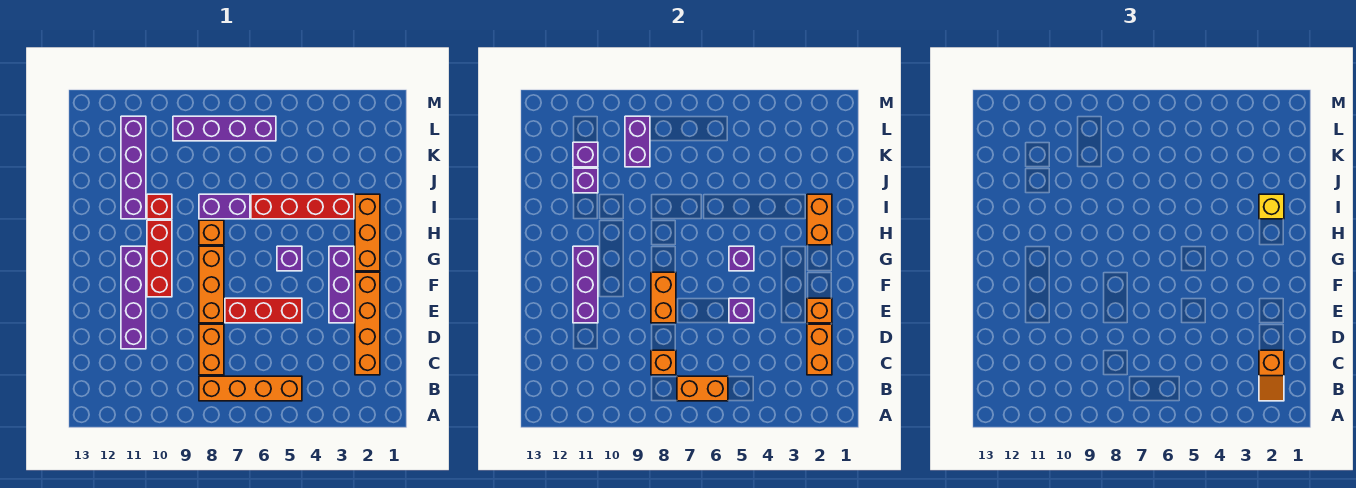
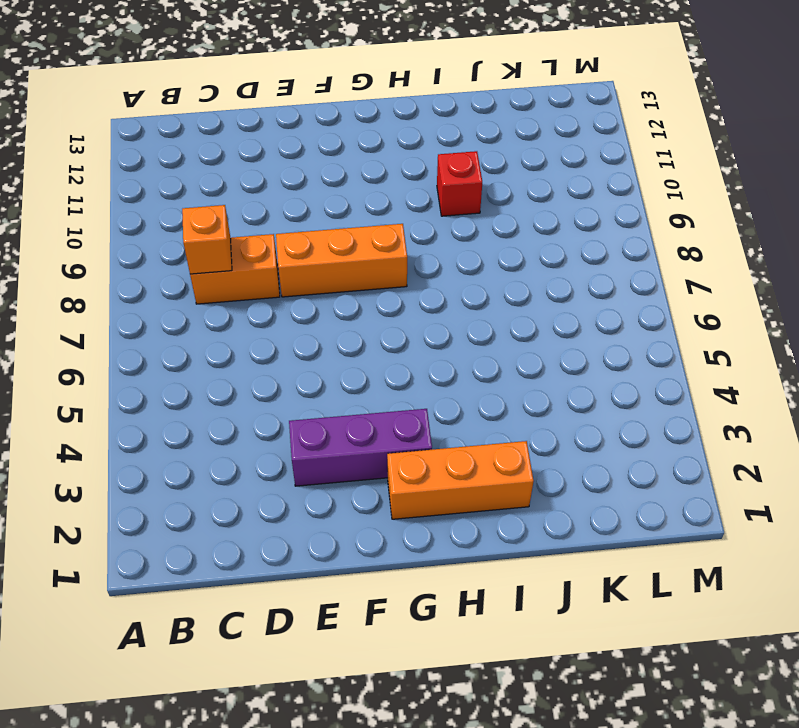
none -> orange 1x4 brick [199,376,302,401]
none -> orange 1x4 brick [355,272,380,375]
none -> purple 1x4 brick [121,246,146,349]
none -> red 1x3 brick [225,298,302,323]

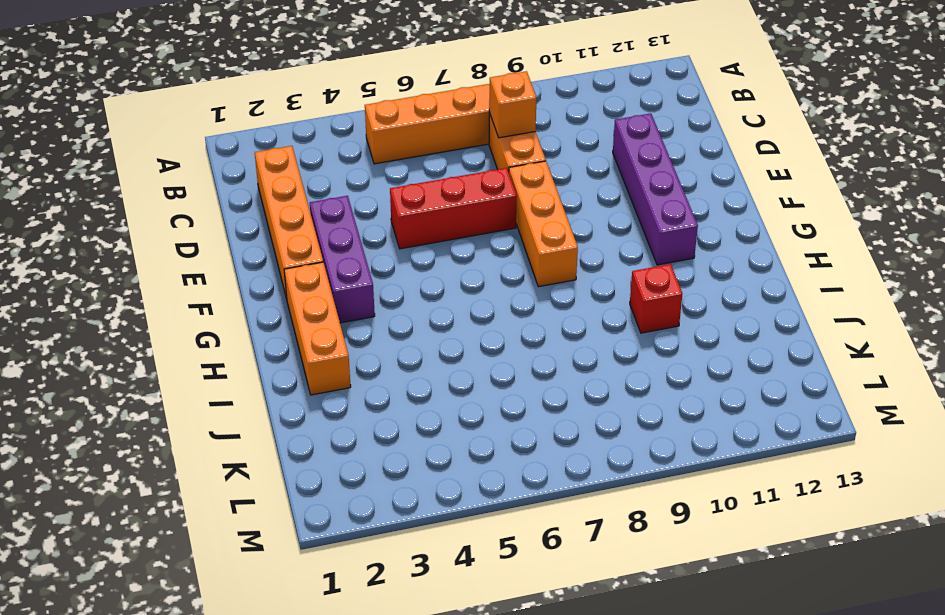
none -> red 1x3 brick [147,220,172,297]
none -> purple 1x1 brick [277,246,302,271]
none -> orange 1x1 brick [199,220,224,245]
none -> red 1x4 brick [251,194,354,219]

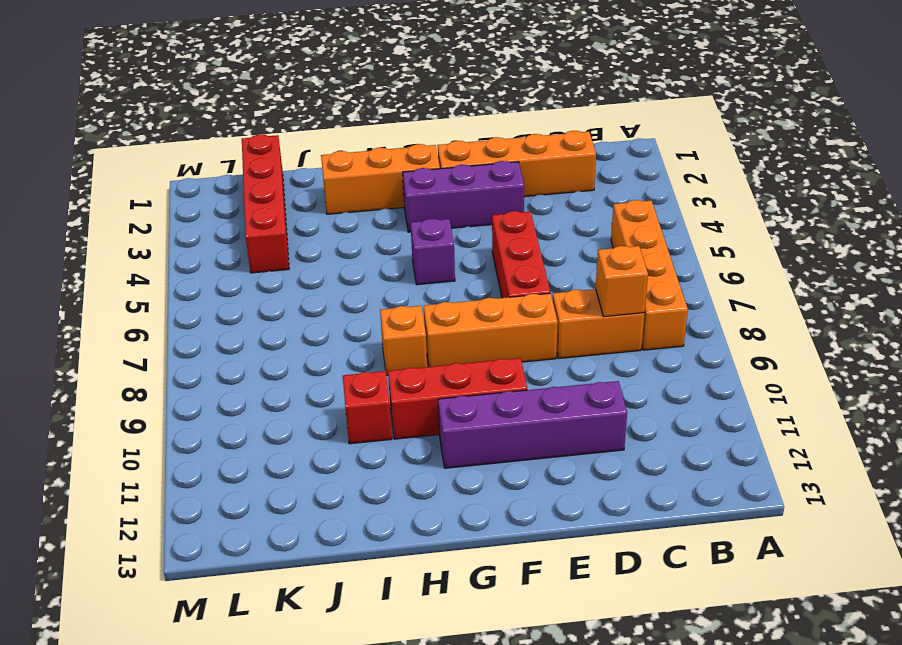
red 1x4 brick [242,134,289,273] -> red 1x4 brick moved to [251,194,354,219]
none -> purple 1x2 brick [199,194,250,219]
none -> purple 1x4 brick [121,116,146,219]
none -> purple 1x4 brick [173,116,276,141]
none -> orange 1x2 brick [677,376,728,401]

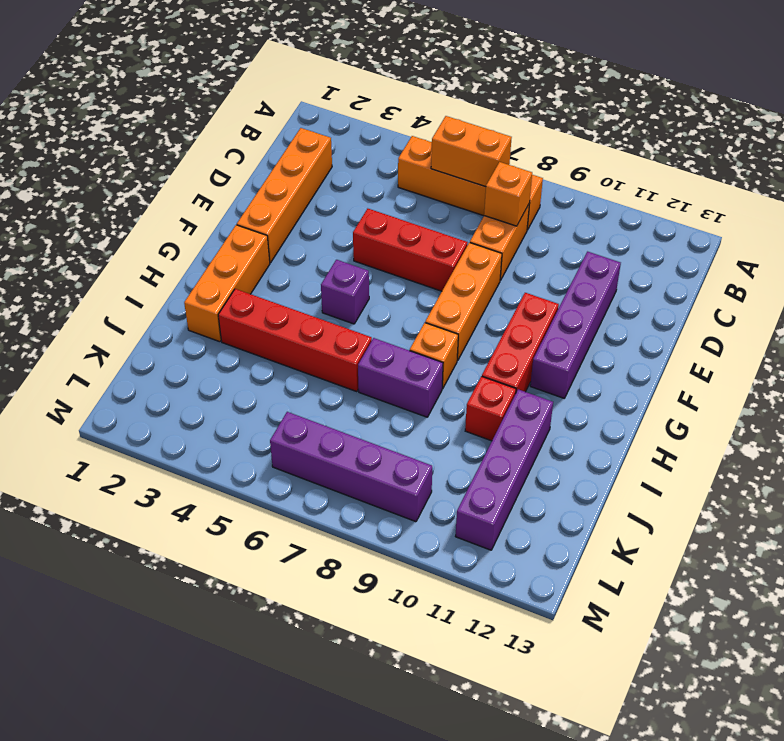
none -> purple 1x3 brick [329,246,354,323]
none -> orange 1x2 brick [807,324,832,375]
none -> orange 1x1 brick [807,298,832,323]
none -> purple 1x1 brick [729,298,754,323]

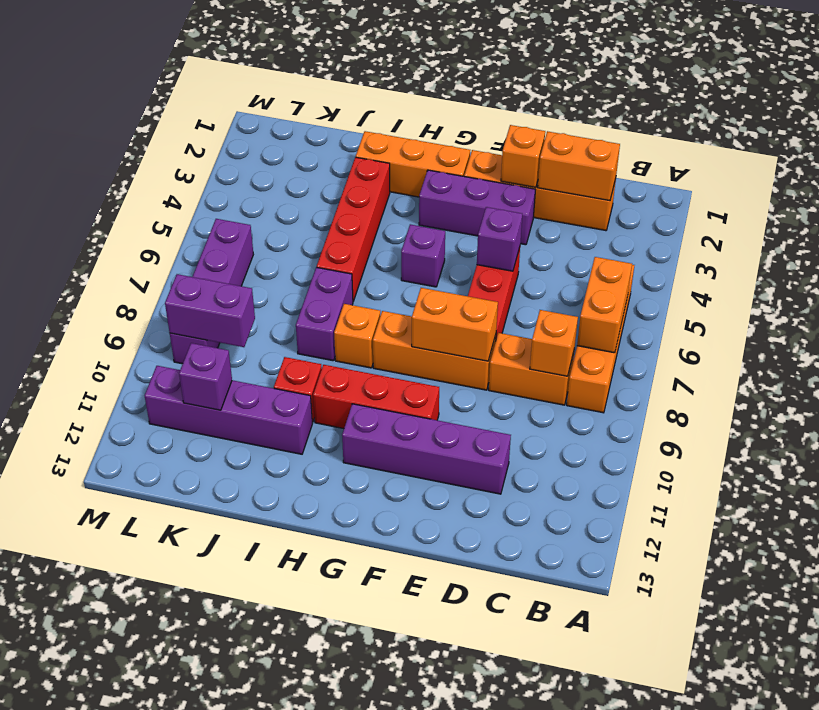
none -> purple 1x3 brick [573,246,598,323]
none -> purple 1x1 brick [729,246,754,271]
none -> orange 1x2 brick [807,194,832,245]
none -> purple 1x1 brick [573,168,598,193]

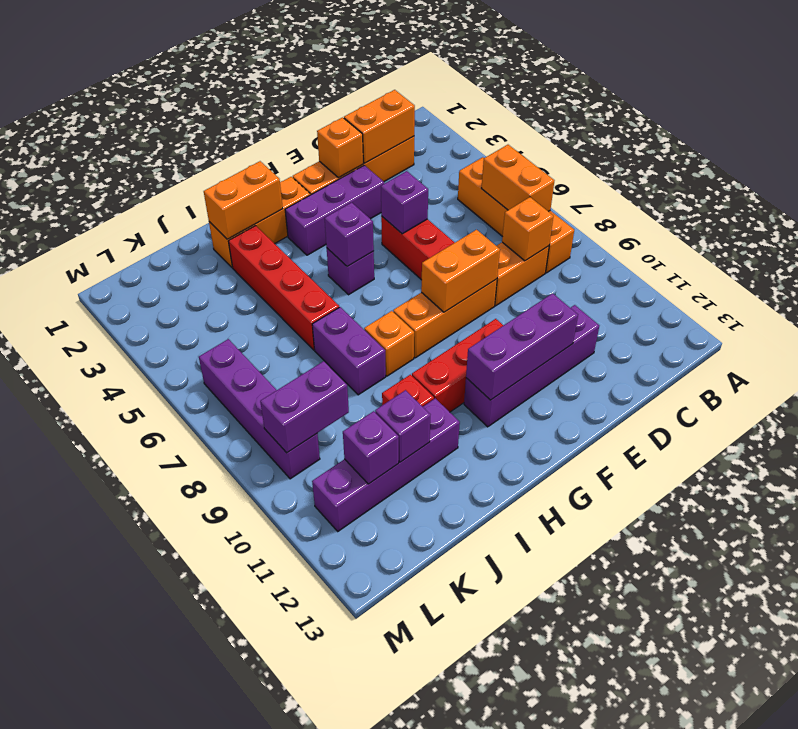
none -> orange 1x2 slope [1259,350,1284,401]
none -> yellow 1x1 brick [1259,194,1284,219]

